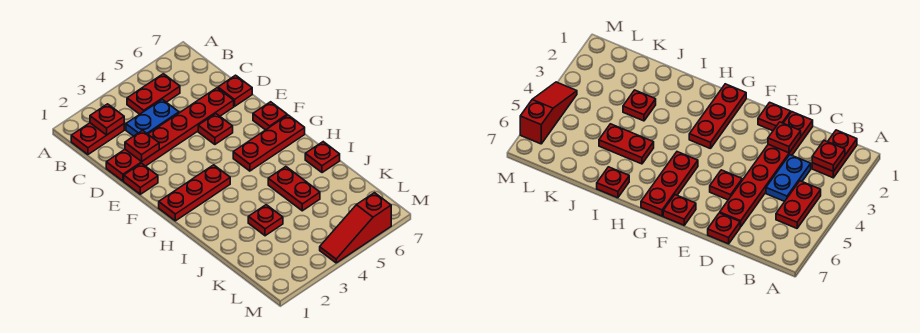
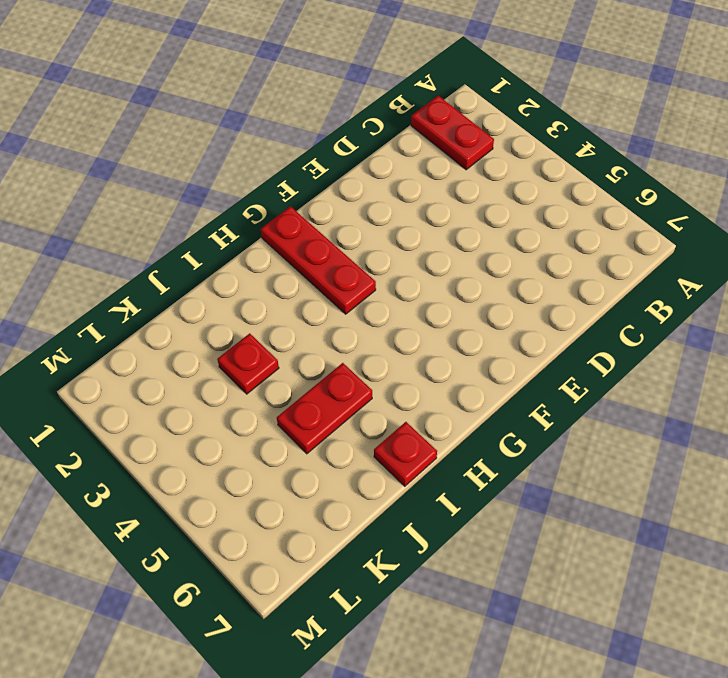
none -> red 1x2 plate [127,74,180,114]
none -> blue 1x2 plate [126,99,179,136]
none -> red 1x6 plate [106,88,234,181]

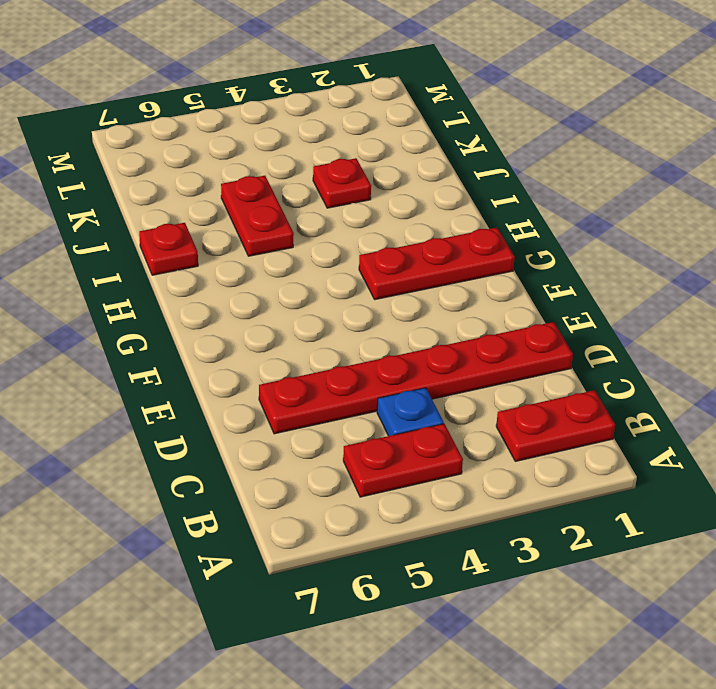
blue 1x1 plate [377,388,444,436] -> blue 1x2 plate [126,99,179,136]
none -> red 1x1 plate [218,75,252,106]
none -> red 1x1 plate [124,163,158,194]
none -> red 1x1 plate [198,114,233,144]

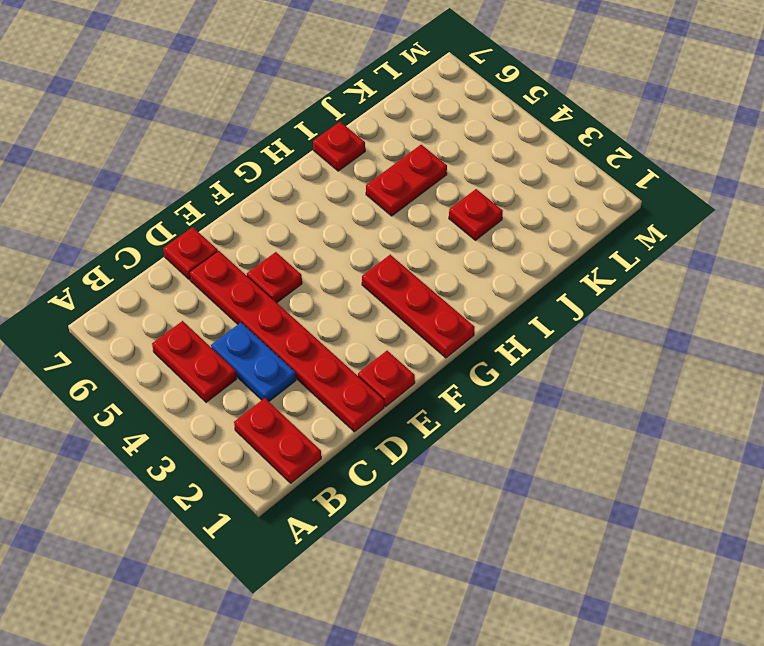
none -> red 1x1 plate [253,102,287,130]
none -> red 1x3 plate [233,115,305,171]
none -> red 1x3 slope [320,193,391,263]

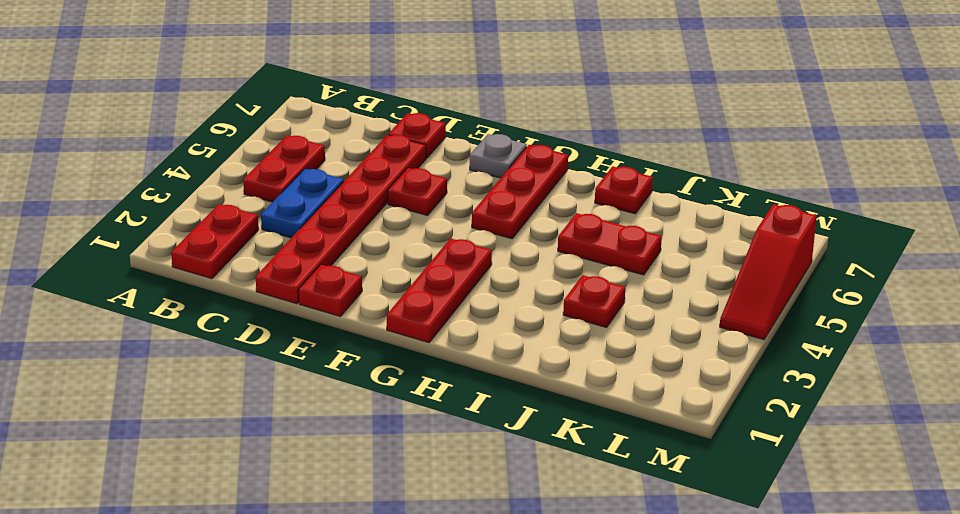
grey 1x1 plate [470,134,527,178] -> red 1x1 plate [253,102,287,130]
none -> red 1x1 plate [90,104,124,135]
none -> red 1x1 plate [125,130,159,162]

